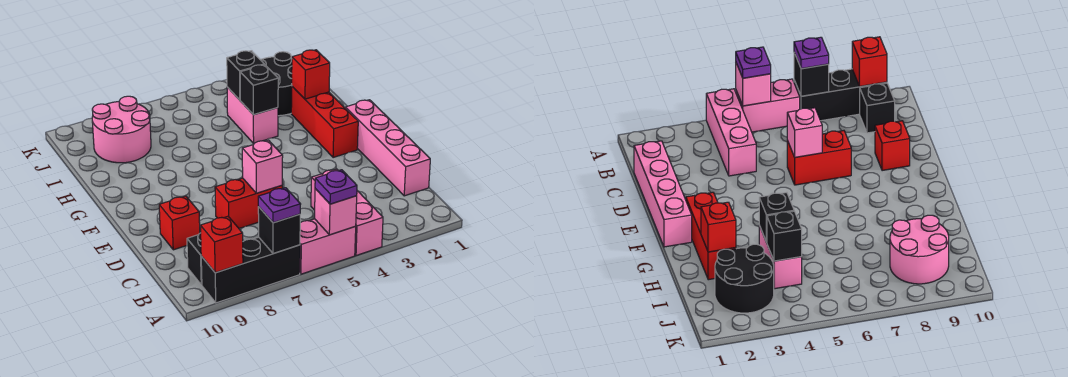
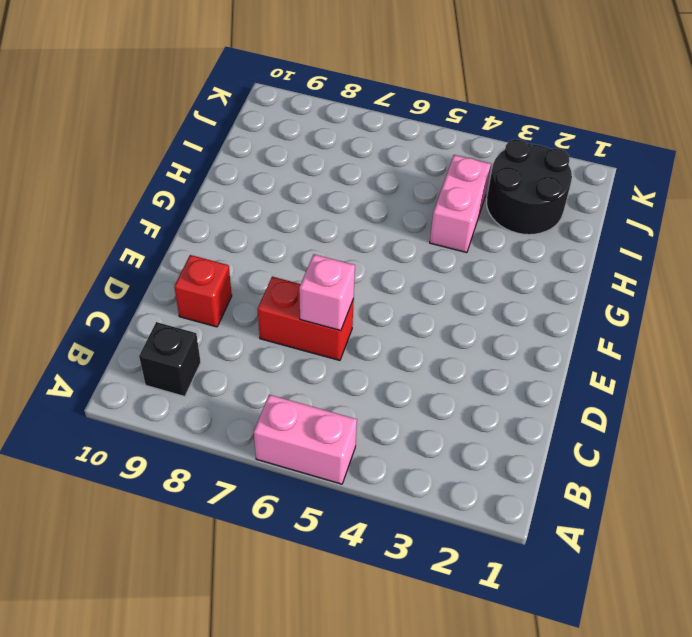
none -> pink 1x3 brick [311,169,383,256]
none -> black 1x3 brick [201,237,300,303]
none -> pink 1x4 brick [345,100,430,196]

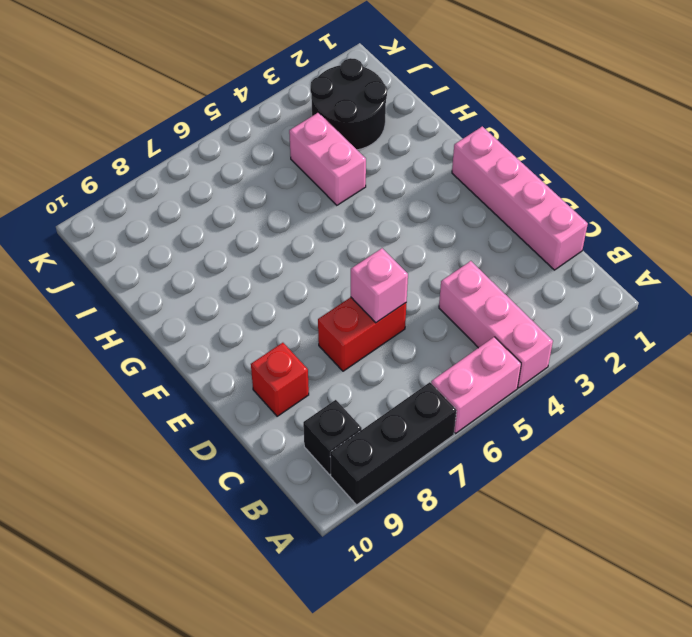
none -> red 1x3 brick [291,87,358,158]
none -> pink 2x2 round brick [92,96,151,163]
none -> pink 1x1 brick [315,189,357,235]

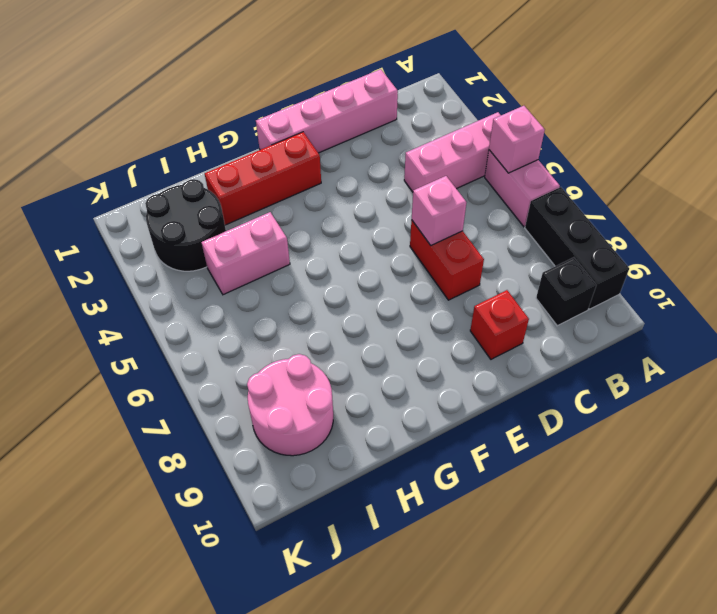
none -> black 1x1 brick [258,207,300,254]
none -> red 1x1 brick [200,216,243,273]
none -> red 1x1 brick [292,50,330,99]

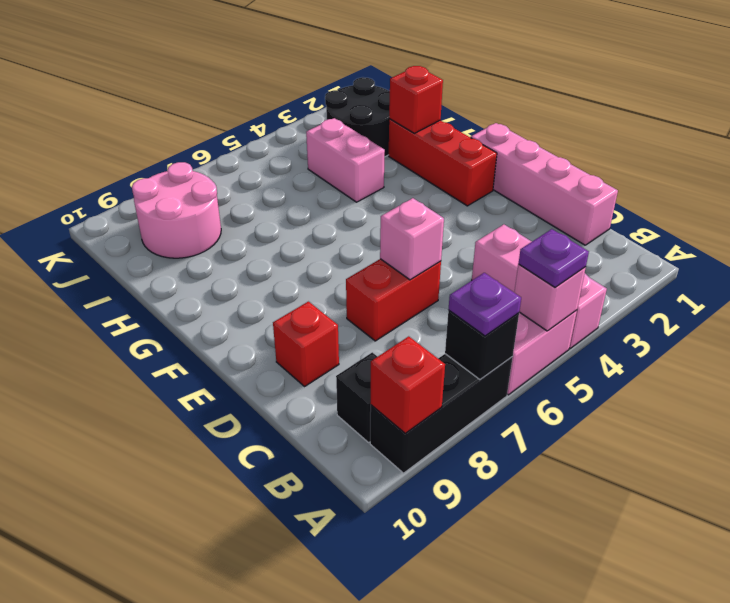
none -> black 1x1 brick [240,65,278,115]
none -> black 1x1 brick [227,51,264,100]

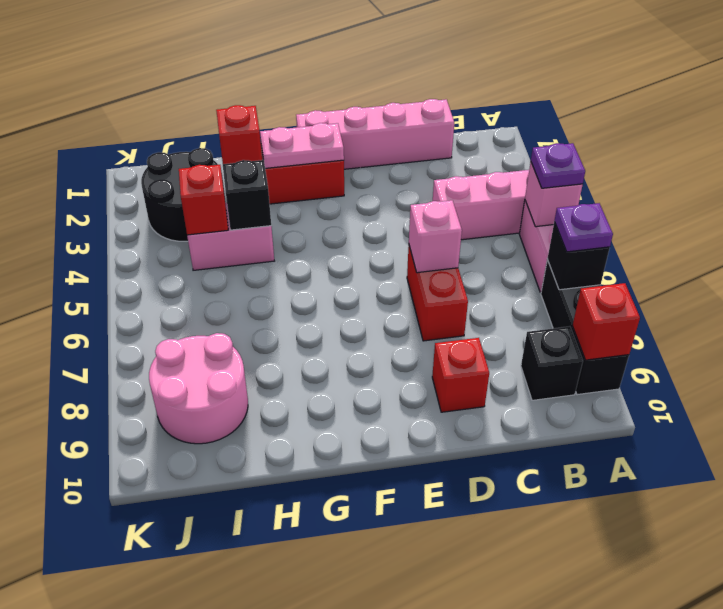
pink 1x2 plate [260,123,344,168] -> none
red 1x1 brick [179,165,228,235] -> black 1x1 brick [227,51,264,100]

